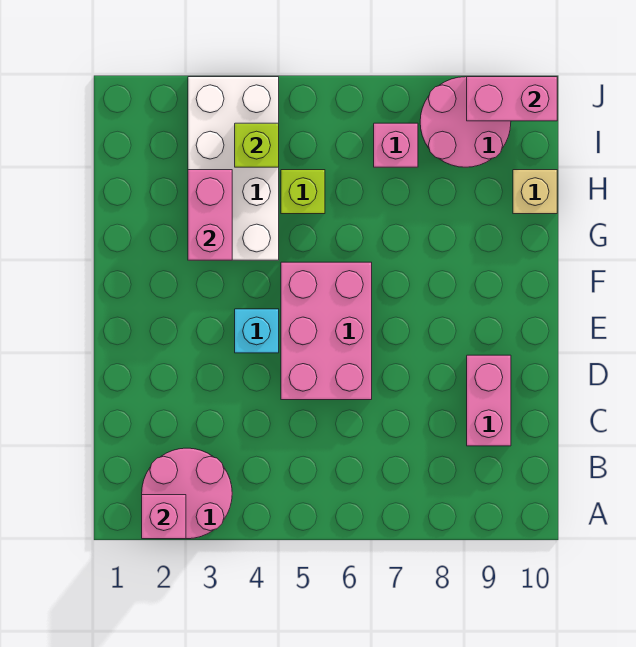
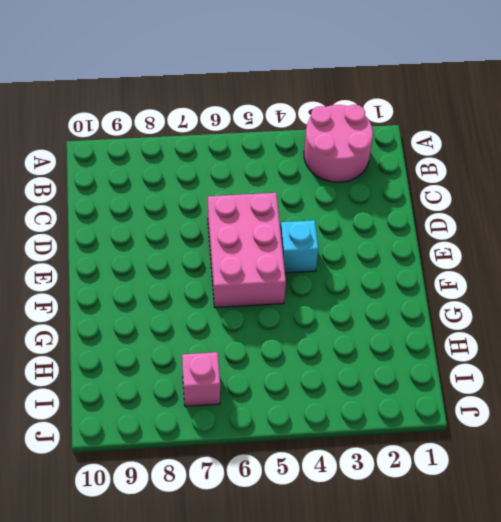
none -> pink 1x2 brick [467,355,511,446]
none -> white 2x4 brick [188,77,279,260]
none -> lime 1x1 brick [281,170,325,214]

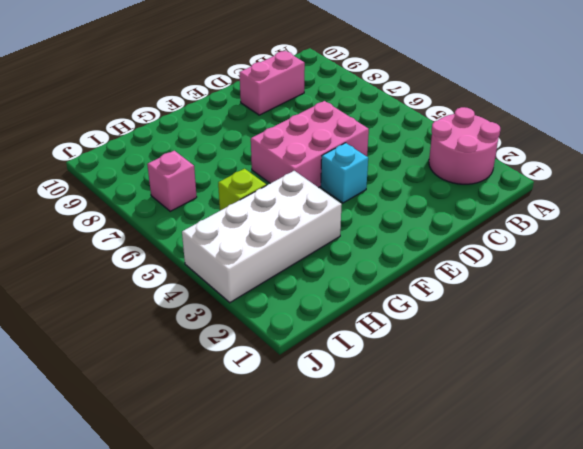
none -> tan 1x1 brick [513,170,557,214]
none -> pink 2x2 round brick [420,77,511,167]
none -> pink 1x1 brick [142,495,186,539]

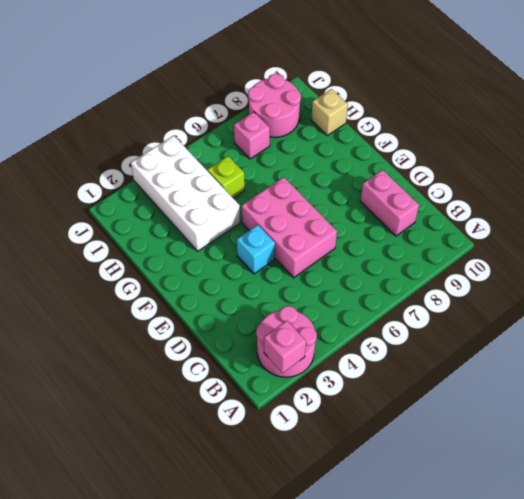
none -> pink 1x2 brick [188,170,232,260]
none -> lime 1x1 brick [235,123,279,167]
none -> pink 1x2 brick [467,77,557,121]

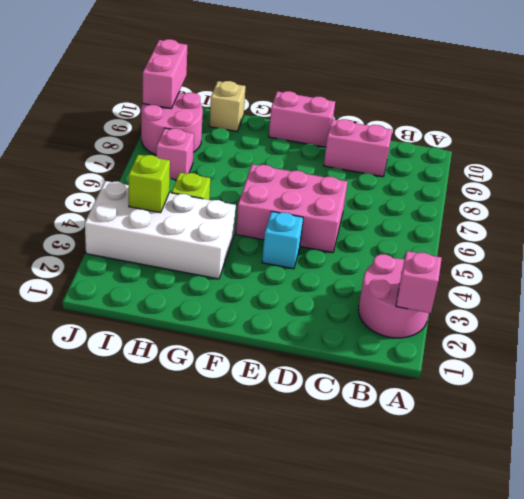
pink 1x2 brick [269,91,335,147] -> pink 1x2 brick moved to [188,170,232,260]

